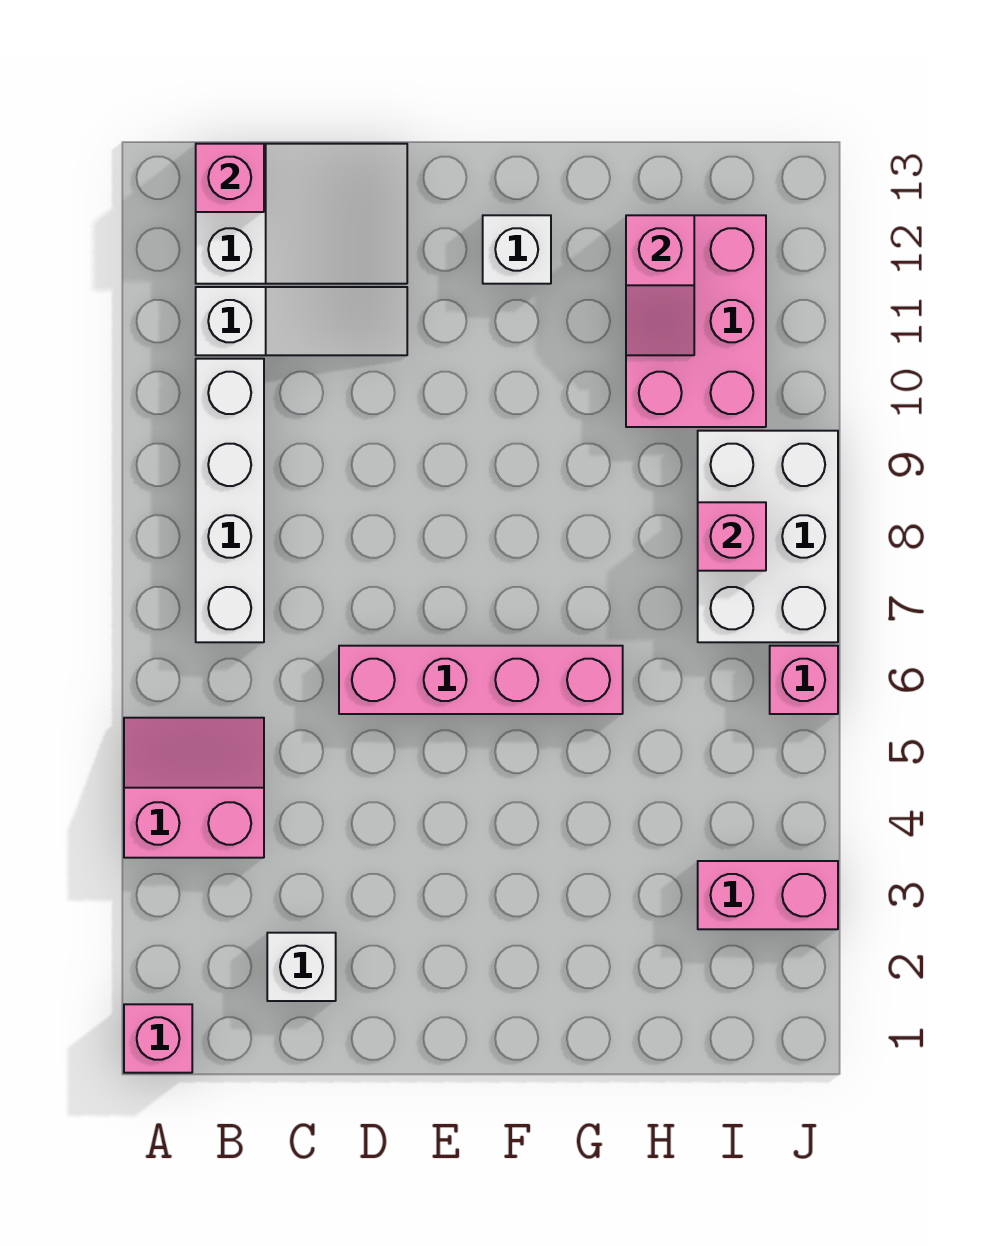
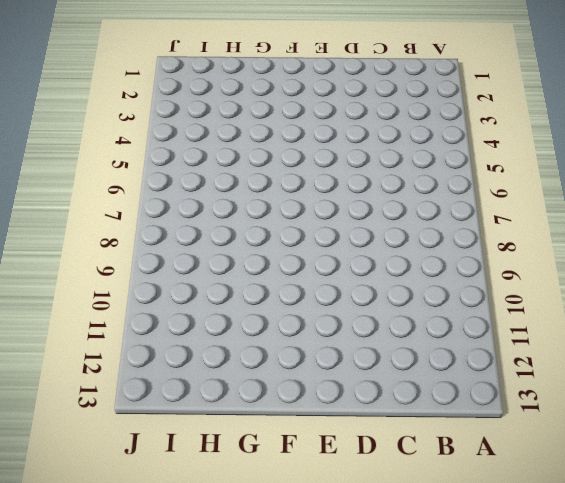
none -> pink 1x1 brick [124,1004,192,1073]
none -> pink 2x2 slope [124,718,264,858]
none -> white 1x4 brick [196,359,264,642]

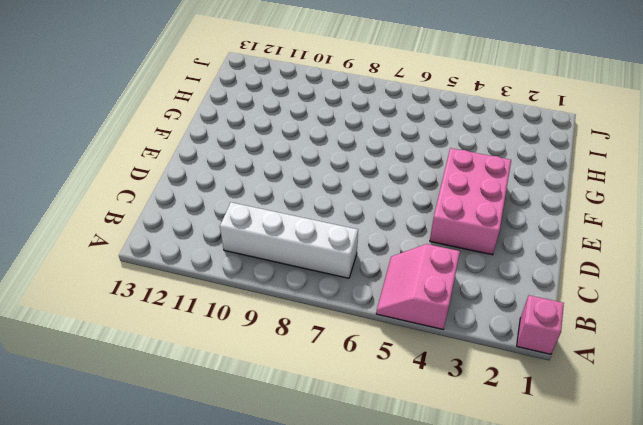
pink 2x3 brick [430,148,511,255] -> pink 2x3 brick turned to [626,215,766,427]
none -> white 1x3 slope [196,287,407,355]
none -> white 2x3 slope [196,144,407,284]
none -> white 1x1 brick [267,933,336,1001]

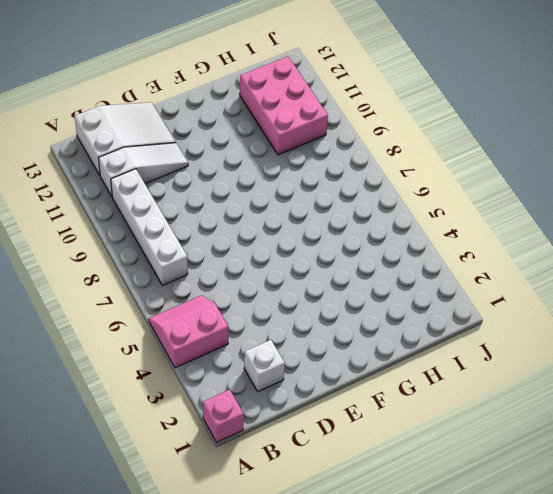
none -> pink 1x4 brick [339,646,623,714]
none -> white 1x1 brick [483,215,551,284]
none -> pink 1x2 brick [698,861,838,929]

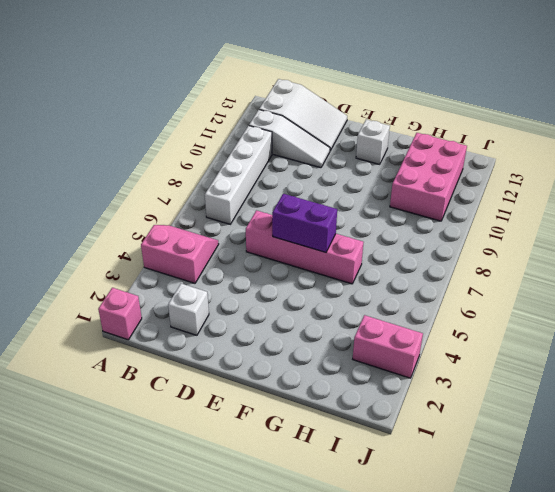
purple 1x2 brick [272,194,337,252] -> none
none -> white 2x3 brick [698,431,838,642]
none -> pink 1x1 brick [770,646,838,714]
none -> pink 1x1 brick [196,144,264,212]

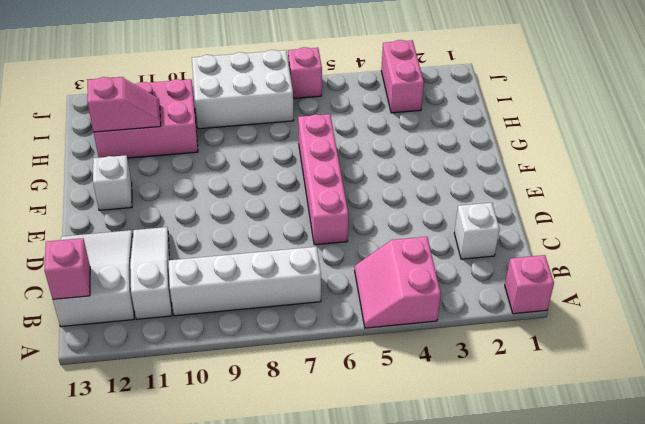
none -> pink 1x1 brick [698,502,766,571]

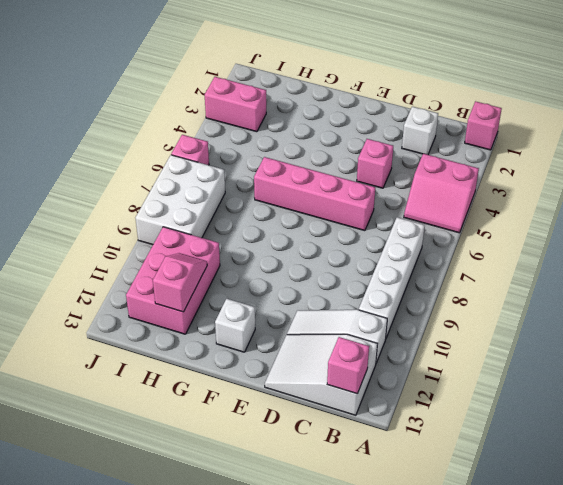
pink 1x1 brick [357,139,393,188] -> pink 1x1 brick moved to [698,502,766,571]

